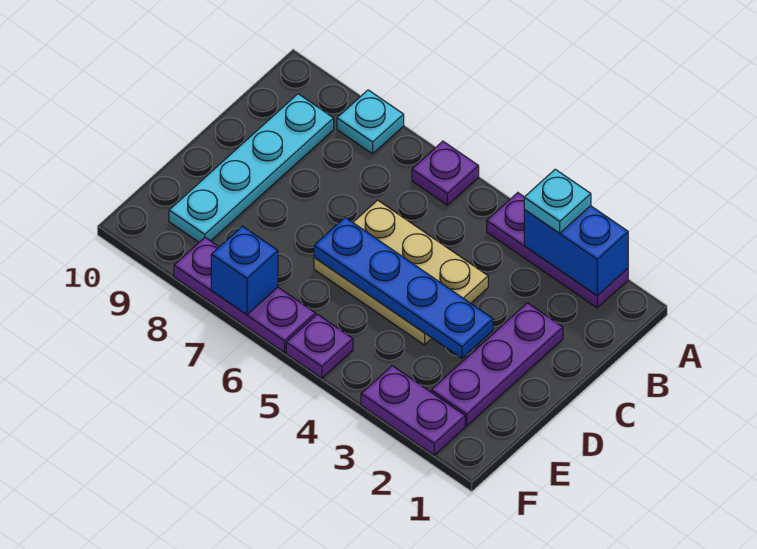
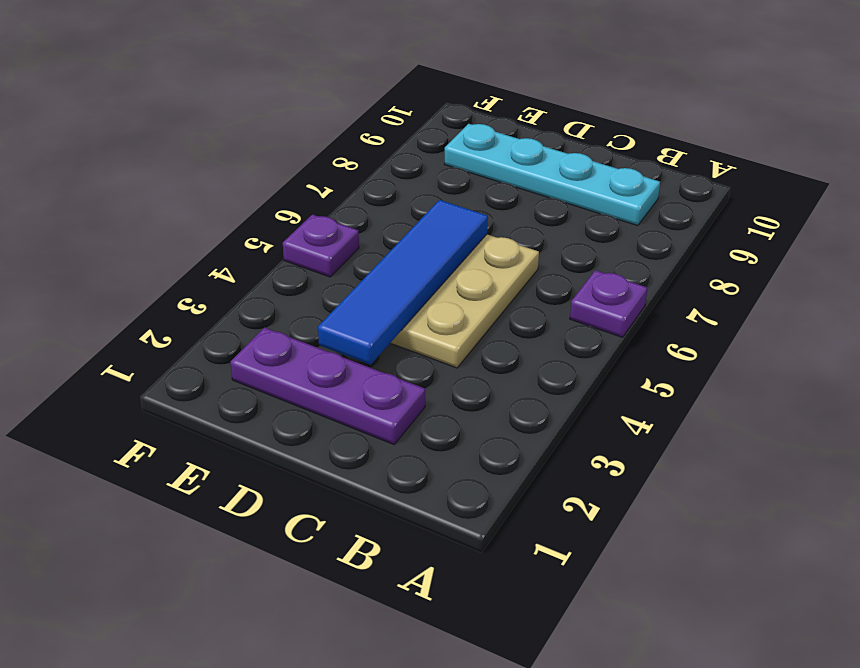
blue 1x4 tile [318,200,488,365] -> blue 1x4 plate [314,218,493,358]
none -> purple 1x3 plate [487,193,628,308]
none -> cyan 1x1 plate [337,90,404,154]
none -> purple 1x2 plate [361,366,465,455]

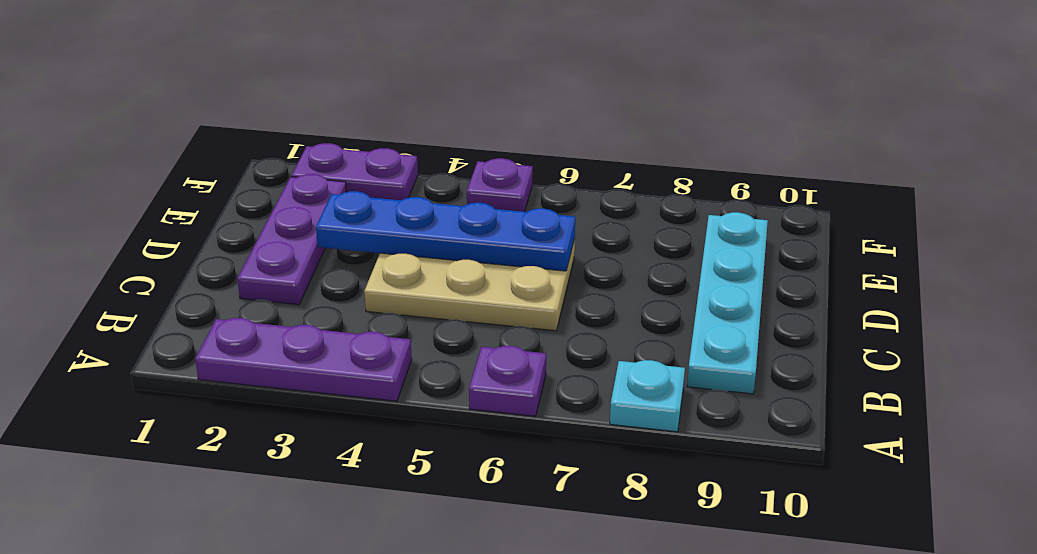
none -> purple 1x3 plate [174,237,316,353]
none -> blue 1x2 brick [524,206,628,296]
none -> blue 1x1 brick [211,226,278,315]

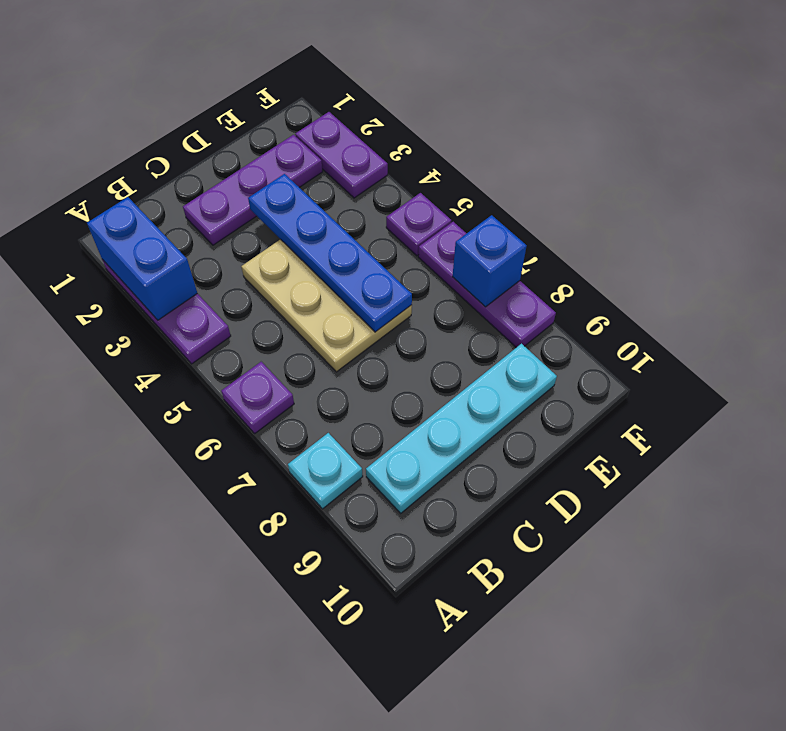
none -> cyan 1x1 plate [524,169,591,233]

